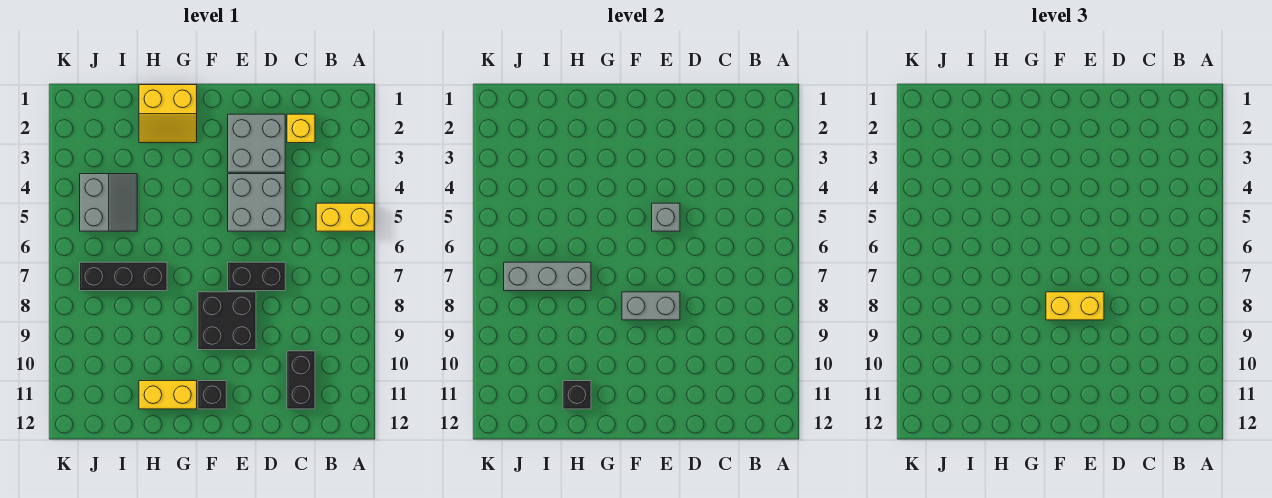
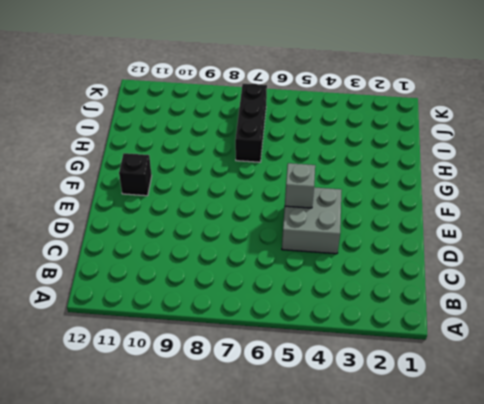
none -> yellow 1x2 brick [316,203,374,231]
none -> yellow 1x1 brick [287,114,315,143]
none -> black 1x2 brick [287,351,315,409]

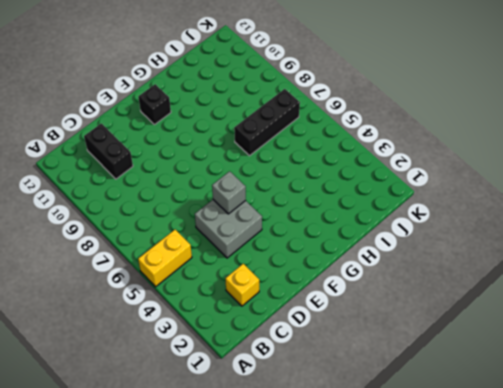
none -> grey 2x2 brick [228,114,285,172]
none -> black 1x2 brick [228,262,285,291]
none -> black 2x2 brick [198,292,256,350]

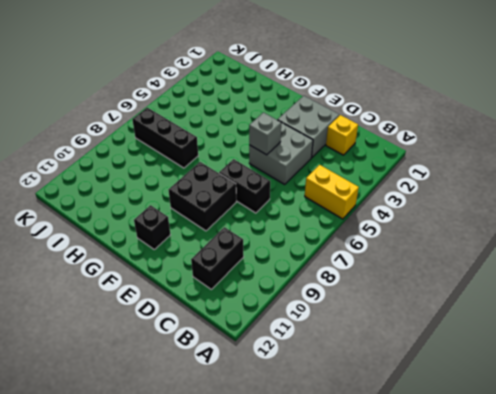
none -> yellow 2x2 slope [139,85,197,143]
none -> yellow 1x2 brick [139,381,197,409]
none -> grey 2x2 slope [80,174,137,231]

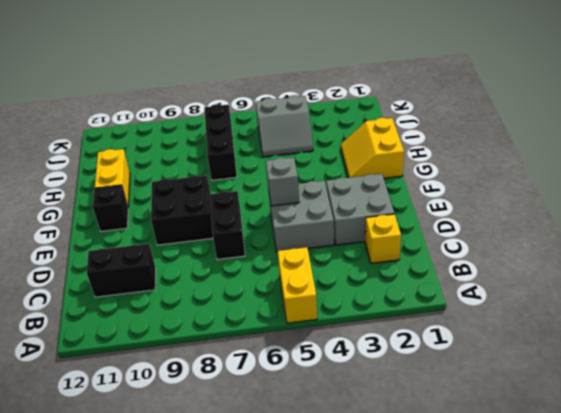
none -> grey 1x2 brick [622,292,680,320]
none -> grey 1x3 brick [504,262,591,291]
none -> black 1x1 brick [563,381,591,409]

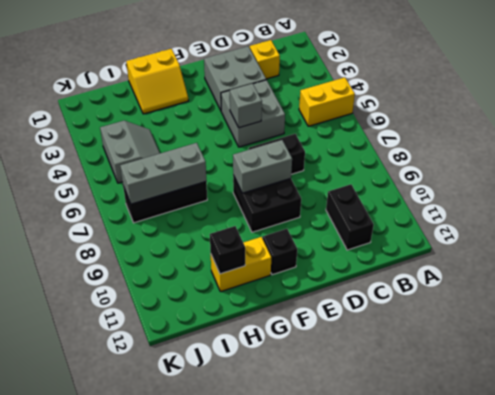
none -> yellow 1x2 brick [1046,292,1104,320]

